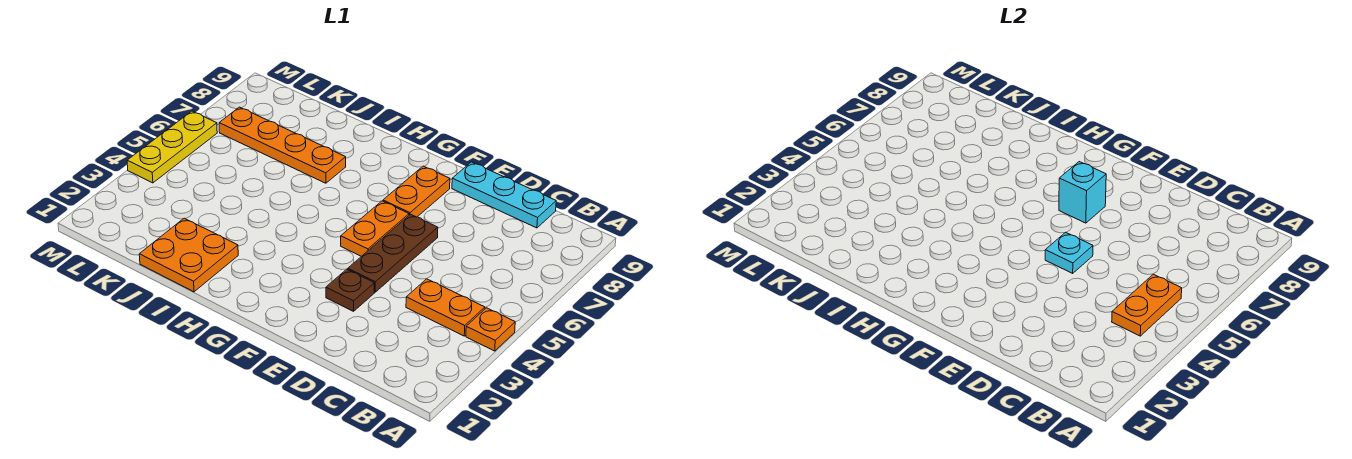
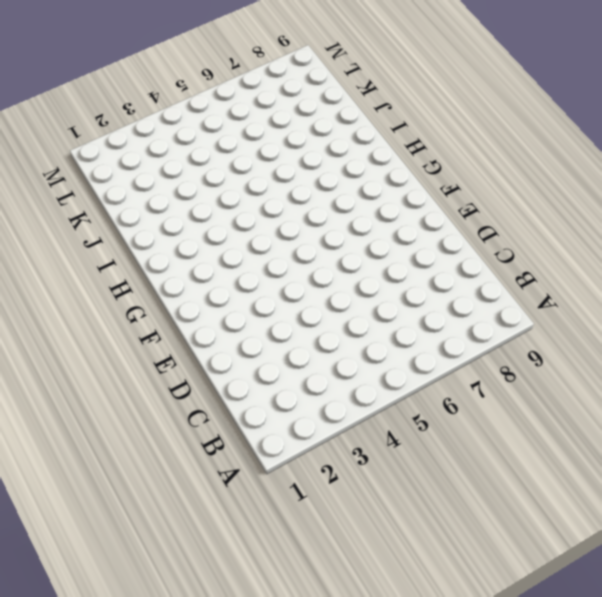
none -> orange 1x1 plate [466,308,515,351]
none -> orange 1x2 plate [406,279,485,336]
none -> cyan 1x3 plate [452,162,556,228]

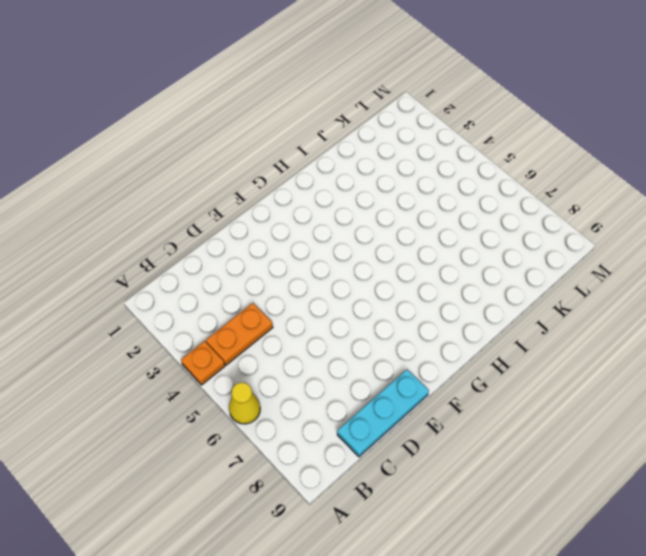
yellow 1x1 cone [229,383,260,424] -> none
none -> brown 1x1 plate [326,269,374,311]
none -> brown 1x3 plate [348,214,438,292]
none -> orange 1x2 plate [341,201,409,256]

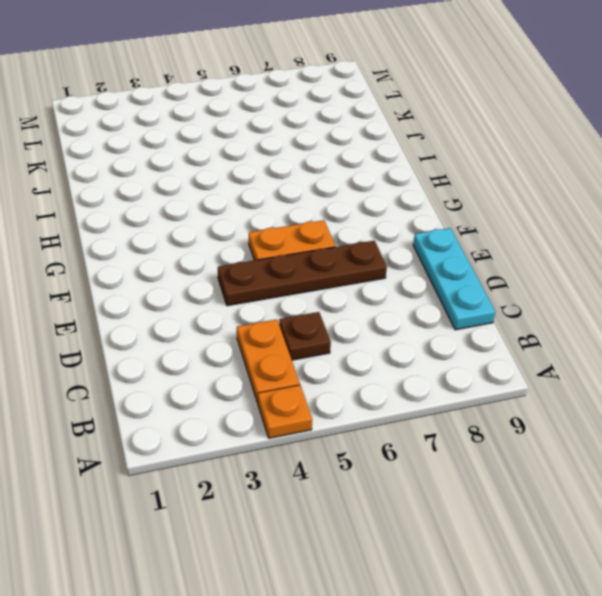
brown 1x1 plate [279,312,331,360] -> brown 1x1 plate moved to [326,269,374,311]
brown 1x4 plate [218,241,387,306] -> brown 1x3 plate [348,214,438,292]
none -> orange 1x2 plate [383,166,450,217]
none -> orange 2x2 plate [139,218,238,292]
none -> orange 1x4 plate [219,107,346,183]

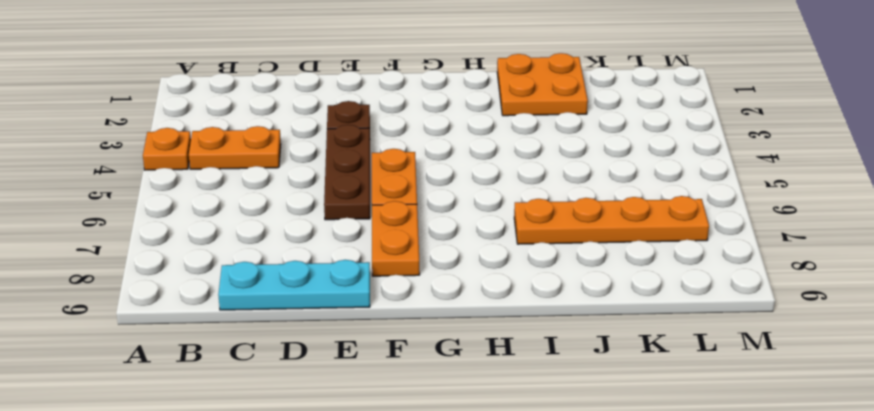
none -> yellow 1x3 plate [127,111,217,183]
none -> orange 1x2 plate [1112,274,1182,336]
none -> cyan 1x1 plate [1045,232,1093,273]

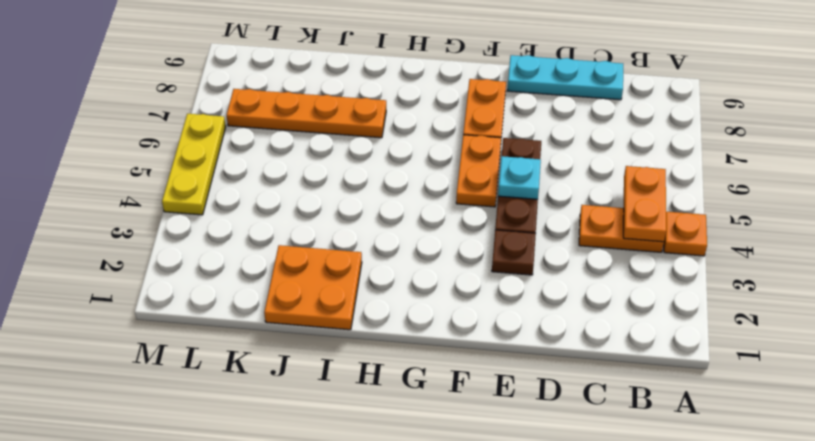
none -> cyan 1x1 brick [1059,162,1106,223]

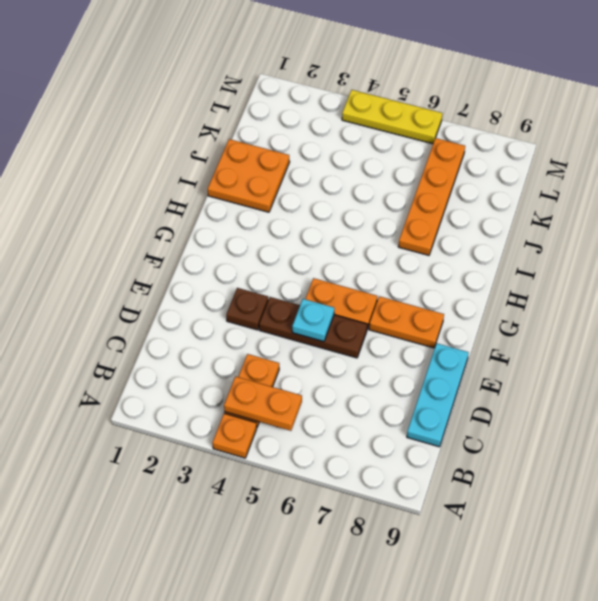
none -> cyan 1x1 brick [1059,162,1106,223]

